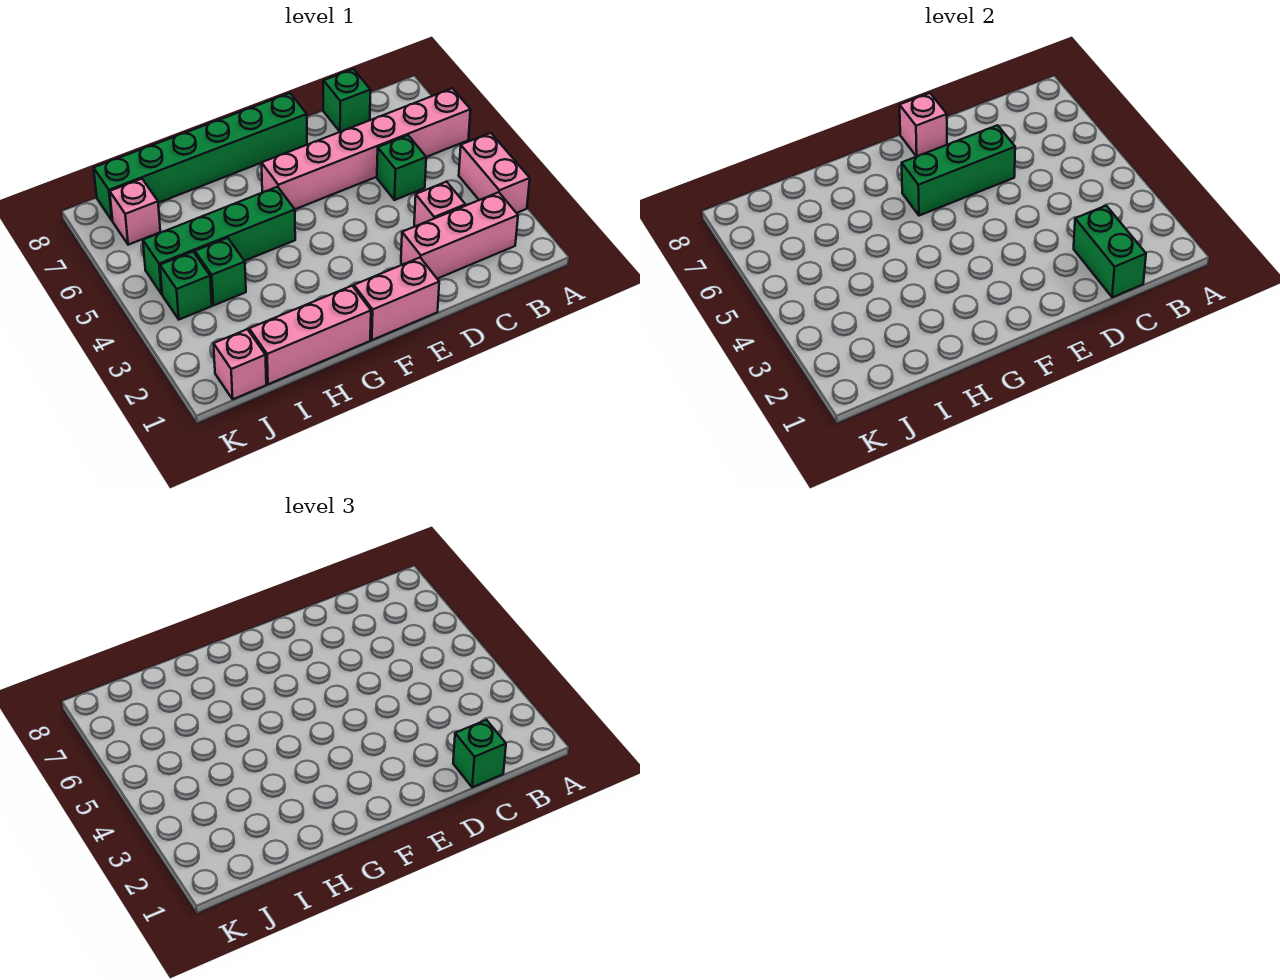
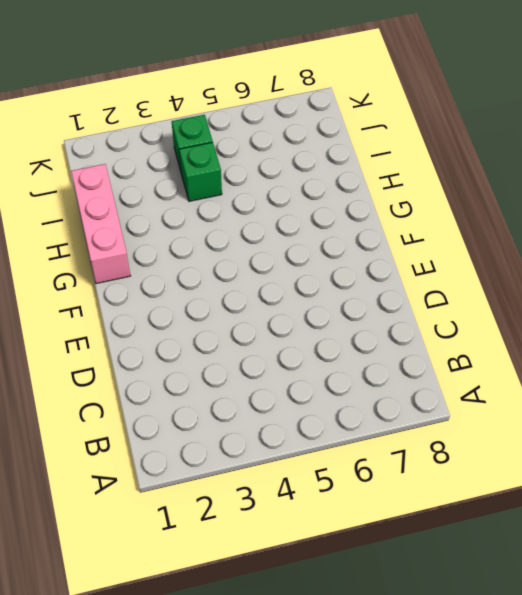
none -> pink 1x2 brick [459,133,530,213]
none -> pink 1x6 brick [262,88,471,209]
none -> pink 1x3 brick [401,192,518,279]

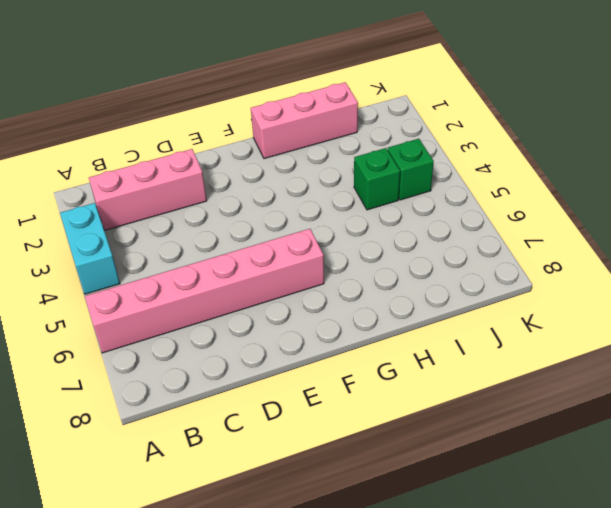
cyan 1x2 brick [60,203,120,294] -> pink 1x2 brick [459,133,530,213]
none -> pink 1x1 brick [414,182,465,226]
none -> green 1x1 brick [377,135,426,200]
none -> green 1x1 brick [323,69,370,132]

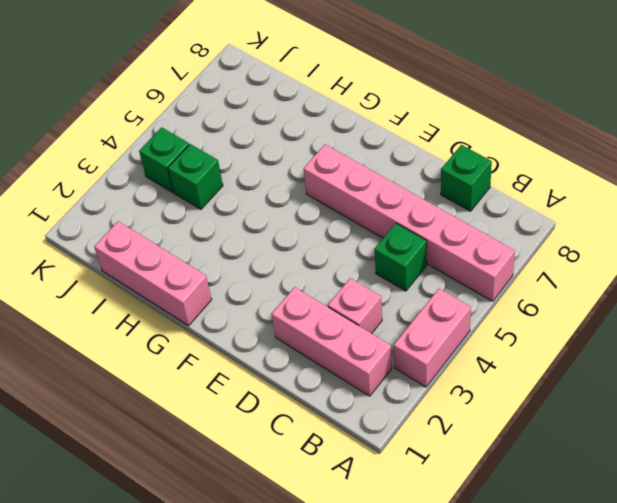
none -> pink 1x2 brick [354,258,439,340]
none -> green 1x6 brick [94,93,307,221]
none -> green 1x4 brick [143,187,295,294]

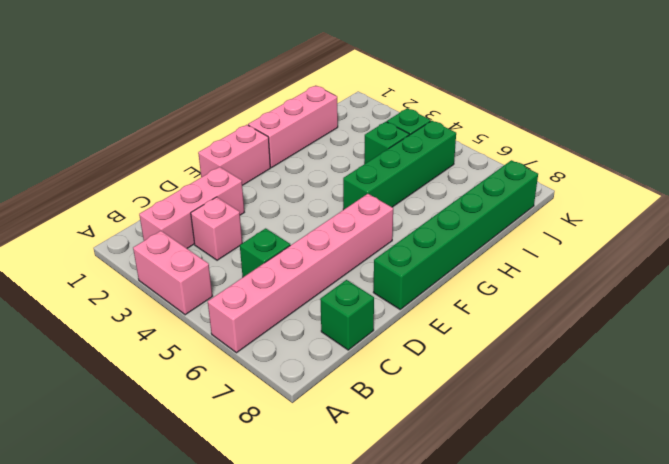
none -> pink 1x1 brick [214,329,266,399]
none -> pink 1x1 brick [110,179,160,245]
none -> green 1x2 brick [1074,206,1146,297]

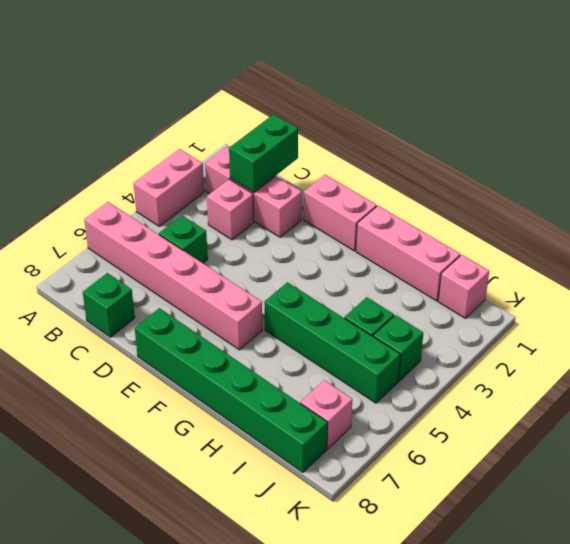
none -> green 1x3 brick [902,125,1015,216]
none -> pink 1x1 brick [900,93,947,157]
none -> green 1x1 brick [453,720,506,787]

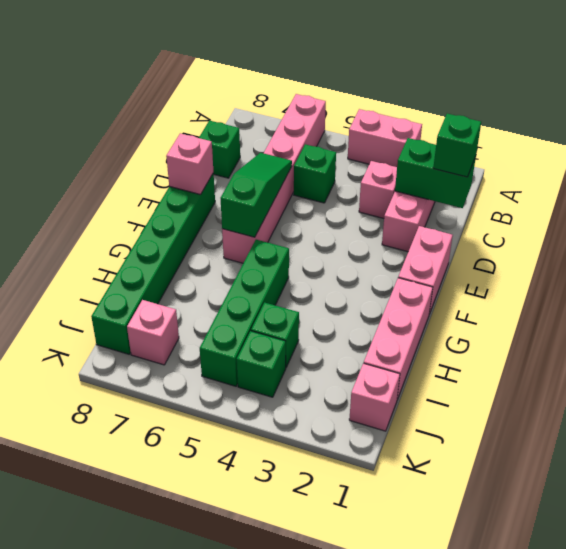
green 1x3 slope [221,153,292,237] -> green 1x3 brick [902,125,1015,216]

